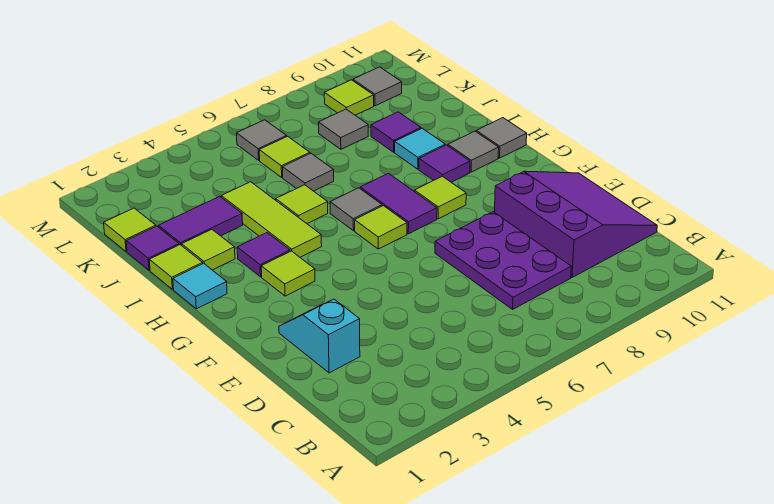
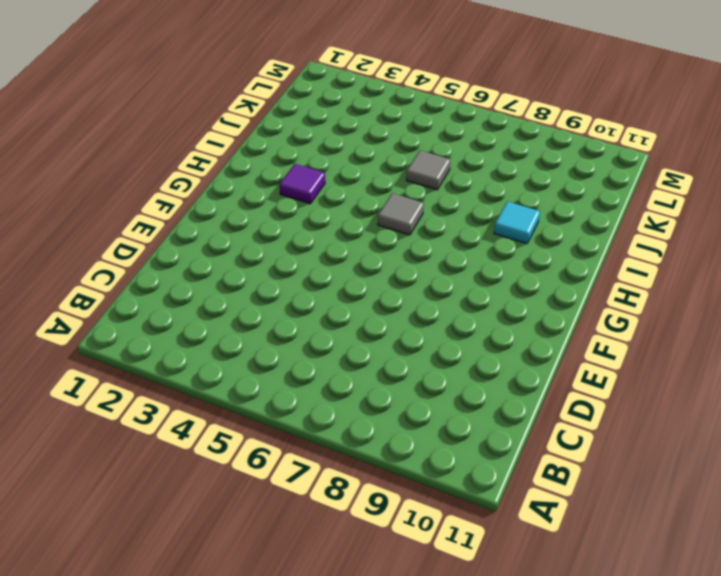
none -> purple 2x3 plate [435,212,571,309]
none -> purple 3x3 slope [494,171,657,277]
none -> cyan 1x2 slope [279,299,360,373]

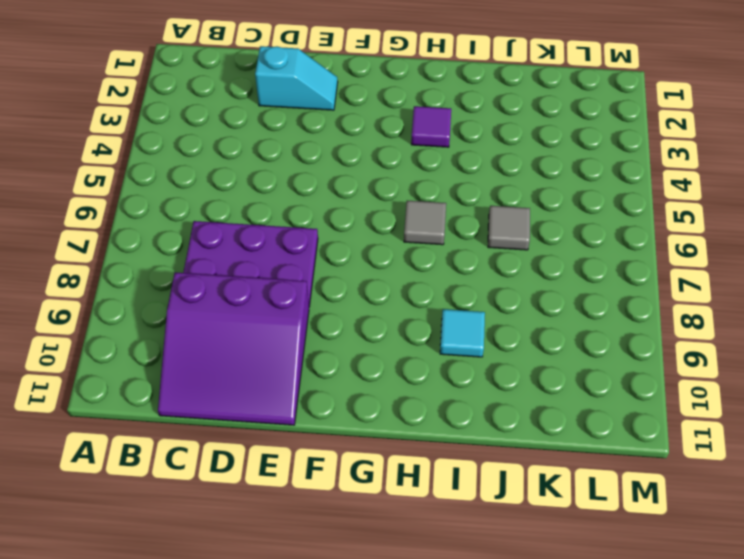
none -> lime 1x1 tile [261,251,315,296]
none -> lime 1x1 tile [355,206,407,249]
none -> purple 1x2 tile [360,173,437,234]

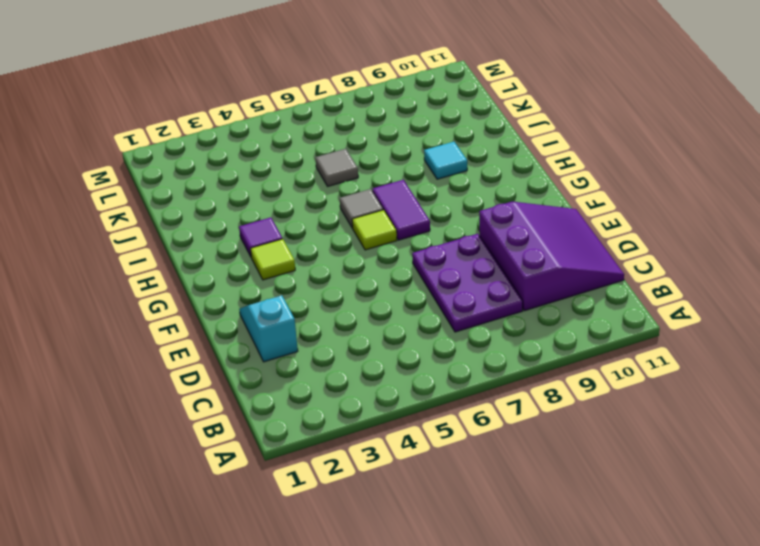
none -> lime 1x1 tile [414,176,466,219]
none -> cyan 1x1 tile [173,263,227,309]
none -> lime 1x3 tile [221,182,322,257]

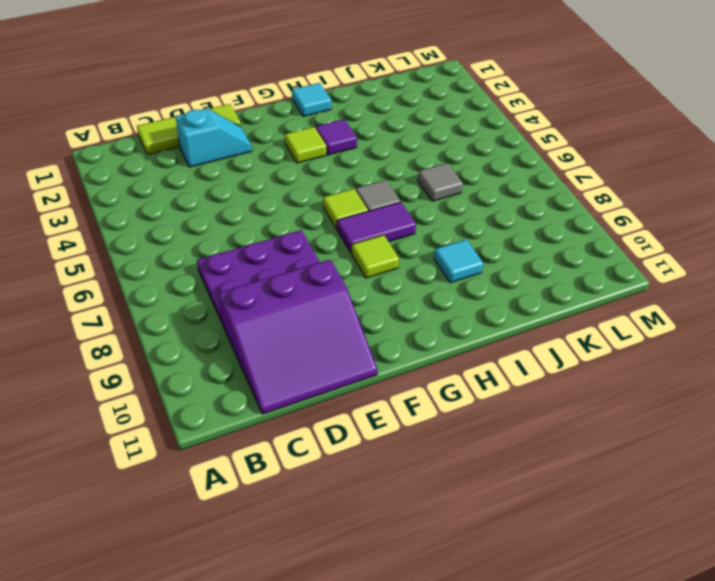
lime 1x3 tile [137,104,241,155] -> lime 1x3 tile moved to [221,182,322,257]
none -> purple 1x1 tile [419,145,470,182]
none -> grey 1x1 tile [448,131,499,172]
none -> grey 1x1 tile [476,118,527,158]

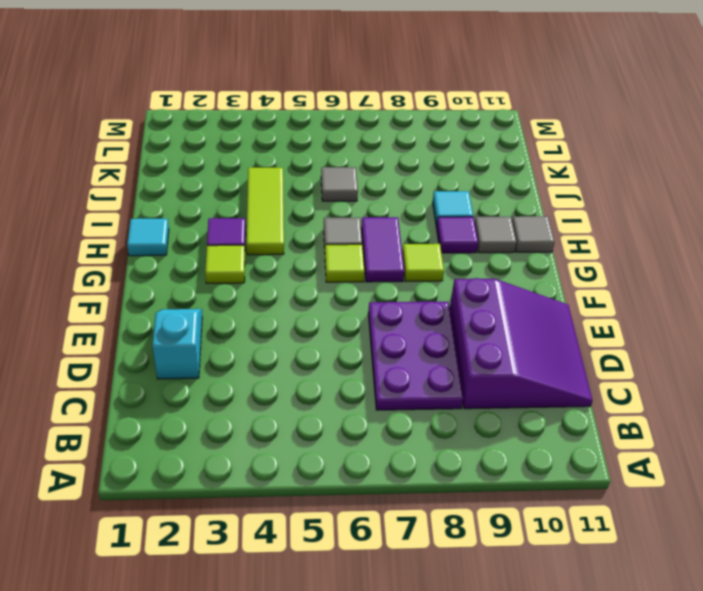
none -> lime 1x1 tile [149,245,203,289]
none -> lime 1x1 tile [182,229,235,270]
none -> lime 1x1 tile [276,185,328,224]

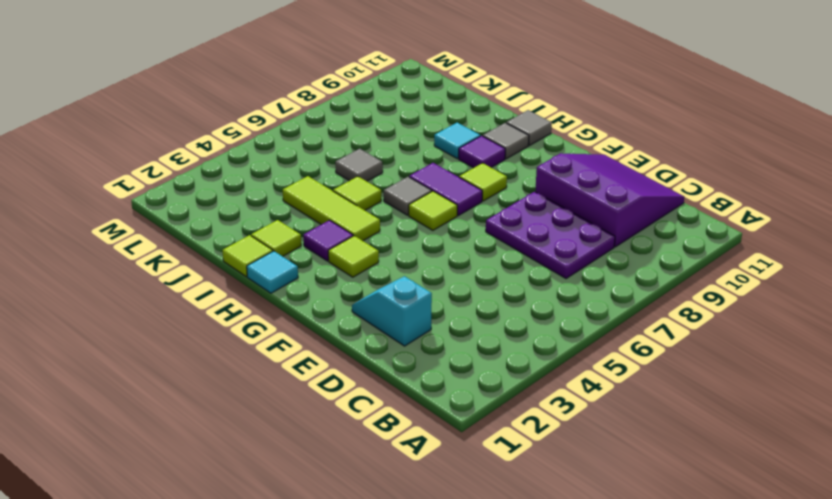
none -> purple 1x1 tile [126,226,179,270]
none -> purple 1x2 tile [159,196,243,246]
none -> purple 1x1 tile [371,112,421,152]

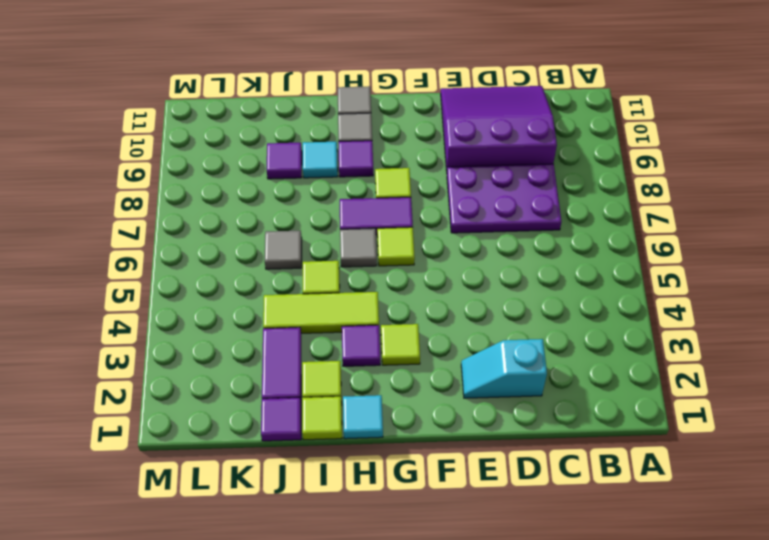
none -> lime 1x1 tile [104,208,156,252]
none -> lime 1x1 tile [259,136,310,177]
none -> grey 1x1 tile [319,109,368,149]

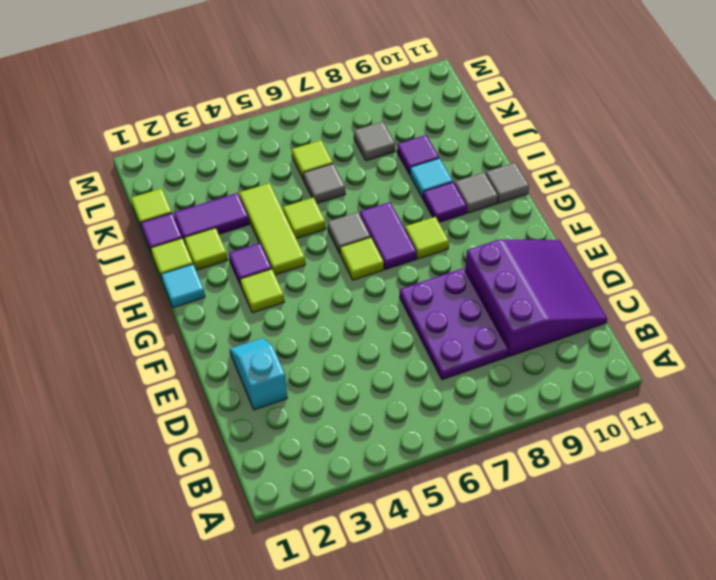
none -> grey 1x1 tile [237,120,287,160]
none -> lime 1x1 tile [324,80,374,115]
none -> grey 1x1 tile [353,67,402,106]

